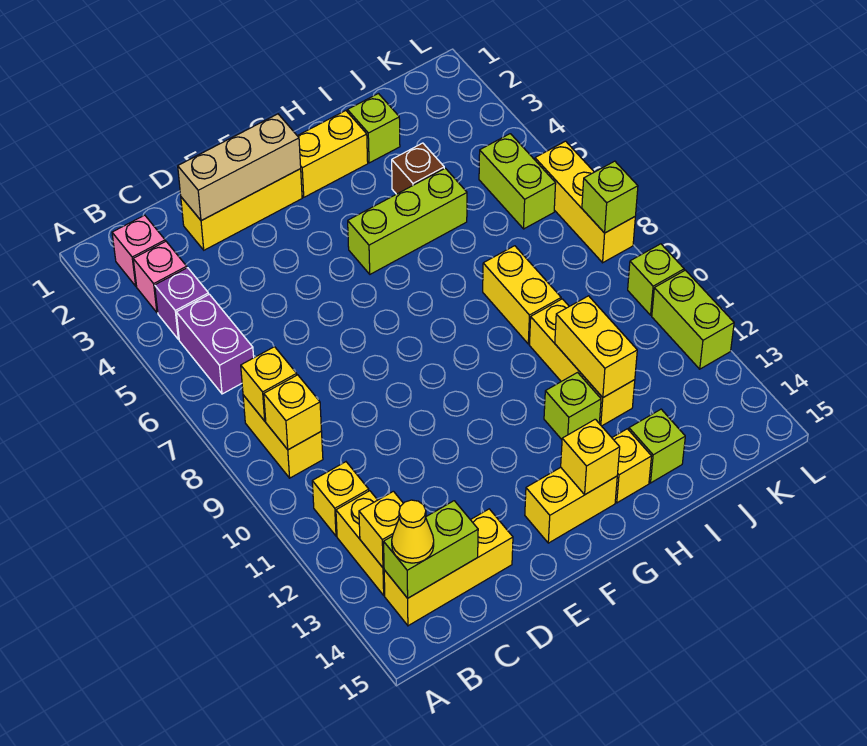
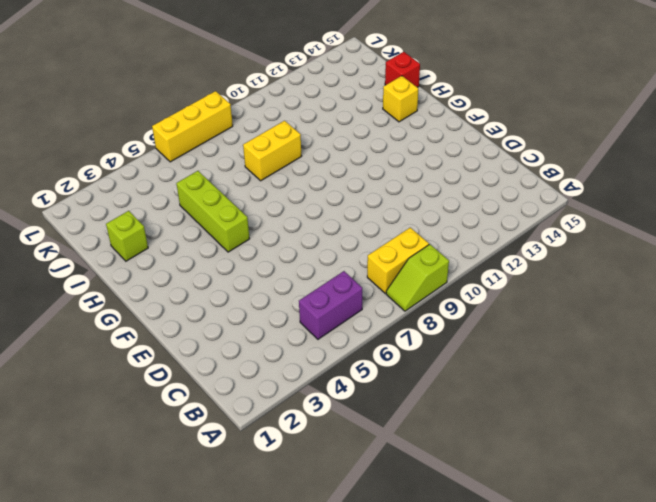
lime 1x2 slope [386,244,449,311] -> none
red 1x1 brick [385,52,420,87] -> none
none -> pink 1x1 brick [112,215,165,286]
none -> pink 1x1 brick [133,241,187,313]
none -> purple 1x1 brick [155,268,209,340]
none -> yellow 1x1 brick [312,462,369,536]

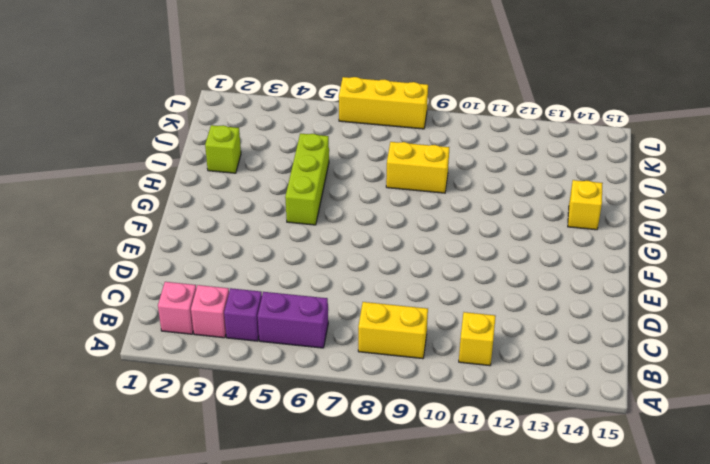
none -> yellow 1x2 brick [336,491,385,595]
none -> yellow 1x3 brick [384,509,513,626]
none -> yellow 1x3 brick [181,169,302,250]
none -> yellow 1x2 brick [525,467,617,543]

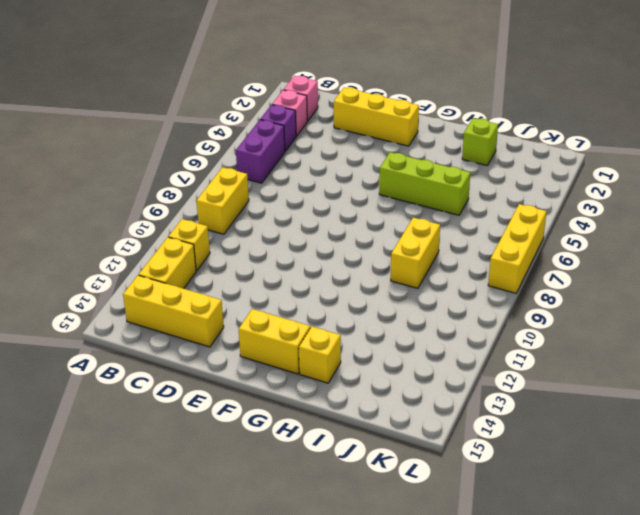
none -> yellow 1x2 brick [298,111,368,197]
none -> lime 1x1 brick [544,373,601,439]
none -> brown 1x1 brick [392,143,444,194]
none -> yellow 1x3 brick [529,299,635,426]

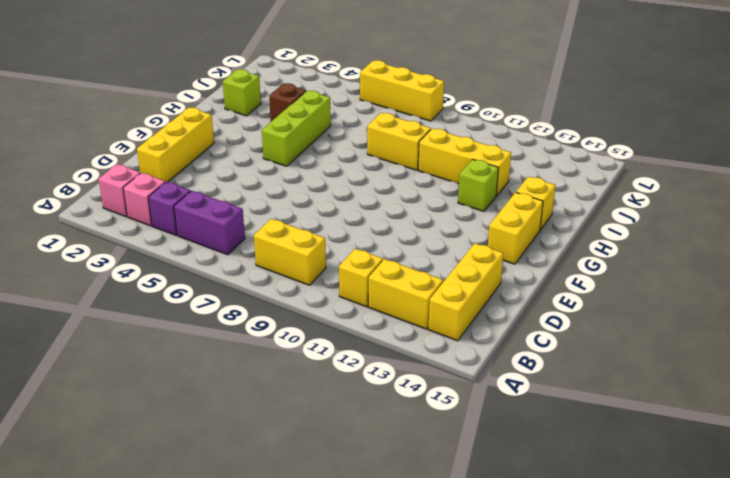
none -> yellow 1x2 brick [298,111,368,197]
none -> lime 1x1 brick [629,409,685,483]
none -> lime 1x2 brick [479,134,556,229]
none -> lime 1x1 brick [628,244,684,315]

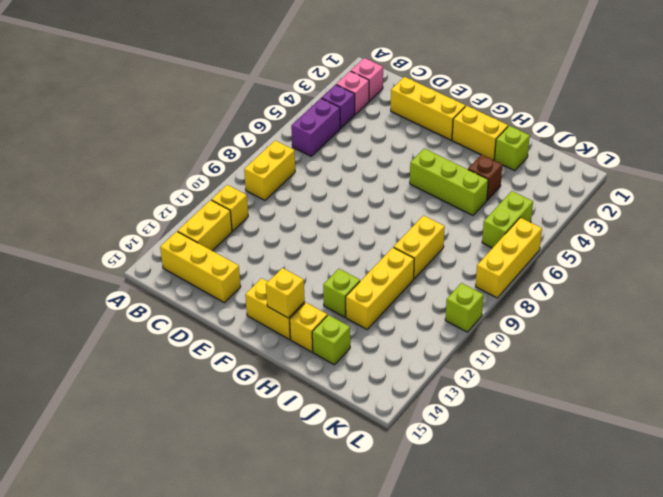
none -> lime 1x2 brick [652,270,734,369]
none -> yellow 1x1 brick [241,347,297,421]
none -> yellow 1x1 brick [264,375,321,450]
none -> yellow 1x1 brick [359,491,403,568]

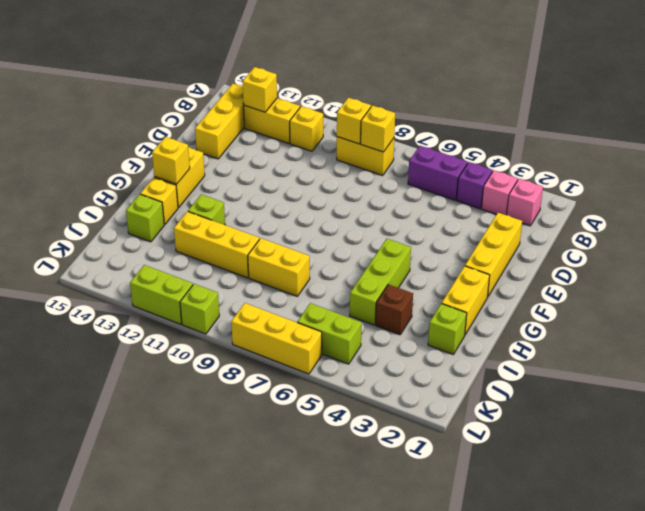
none -> lime 1x2 brick [384,501,478,598]
none -> tan 1x3 brick [178,114,301,221]
none -> yellow 1x2 brick [555,296,637,397]
none -> lime 1x1 brick [582,161,638,233]

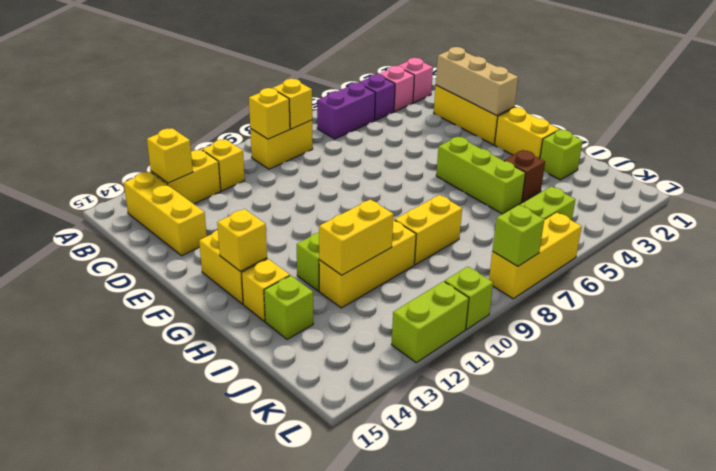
none -> lime 1x2 brick [384,501,478,598]
none -> yellow 1x1 cone [392,500,434,563]

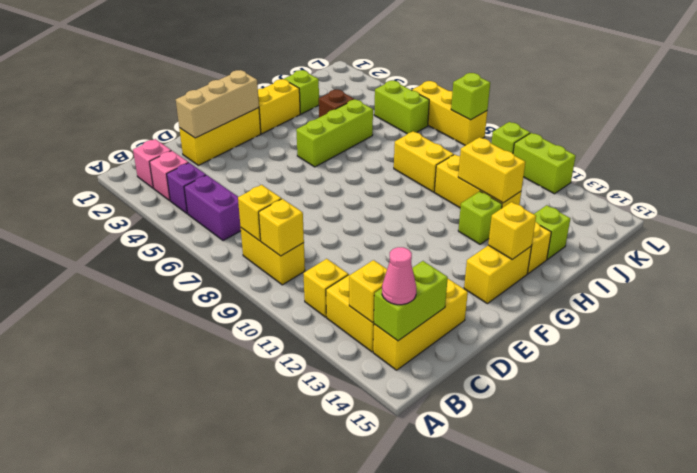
pink 1x1 cone [382,247,416,305] -> yellow 1x1 cone [392,500,434,563]

